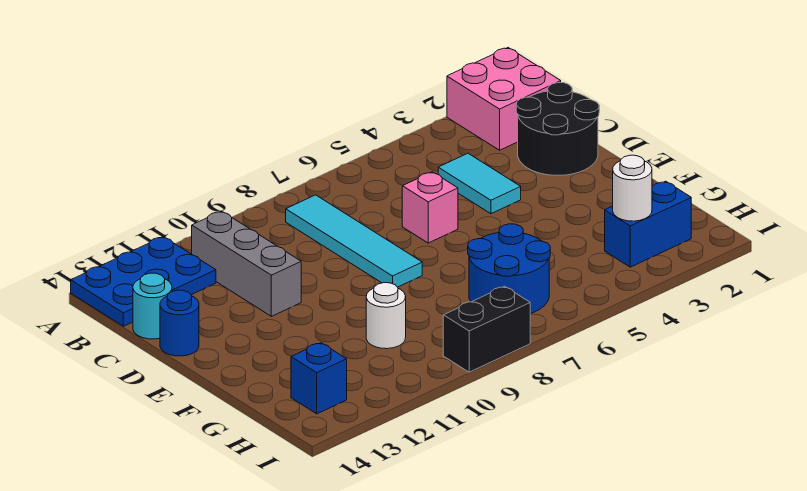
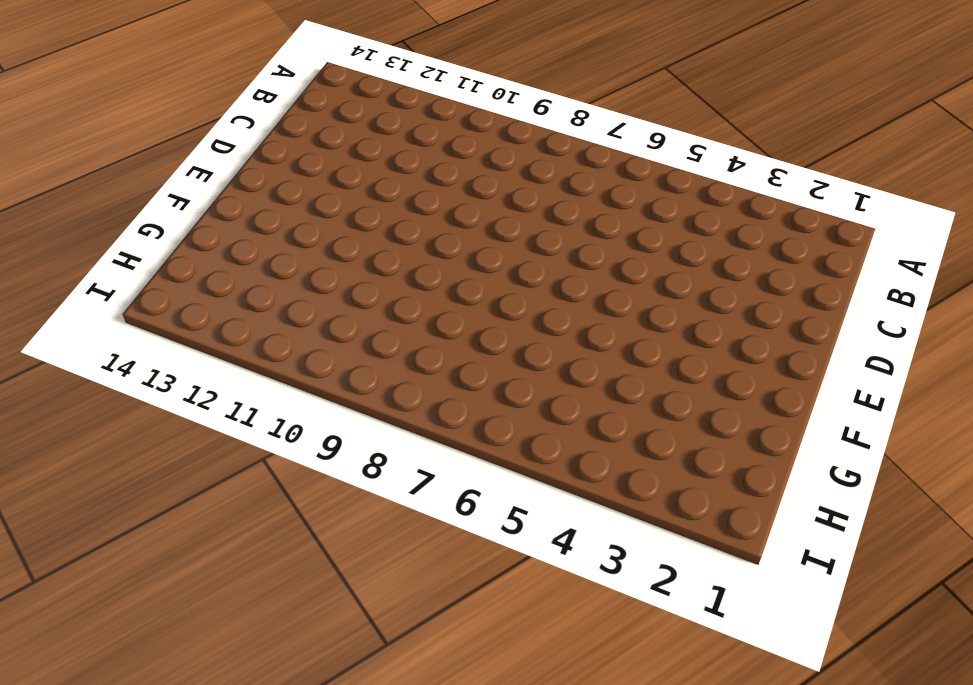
none -> pink 2x2 brick [447,48,561,150]
none -> blue 2x3 plate [71,237,216,326]
none -> cyan 1x4 tile [286,195,422,287]

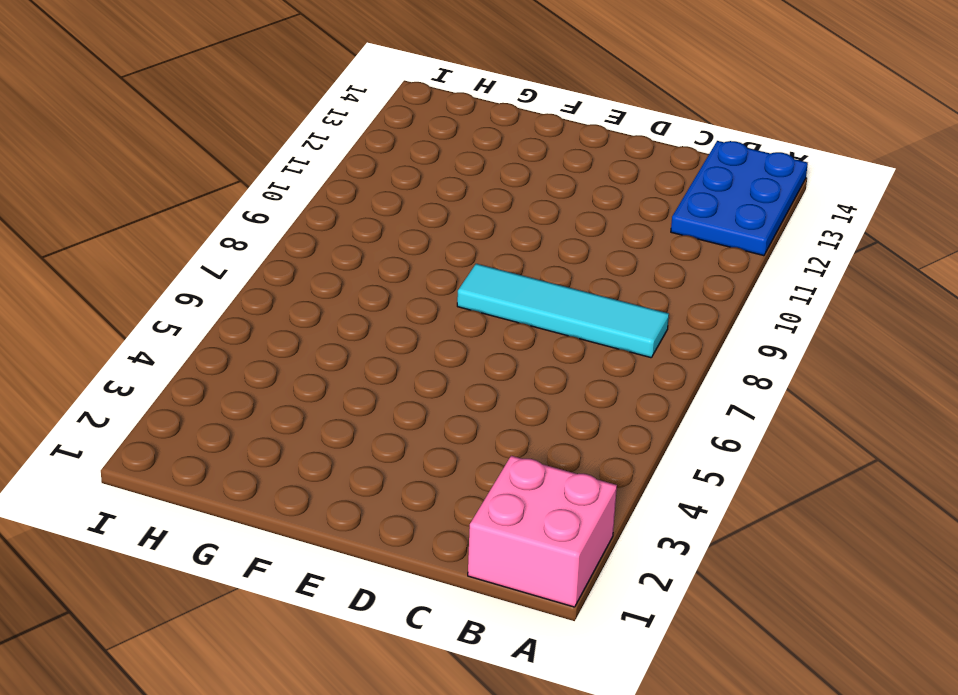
none -> grey 1x3 brick [192,211,301,316]
none -> black 2x2 round brick [516,83,599,175]
none -> cyan 1x2 tile [438,153,521,214]

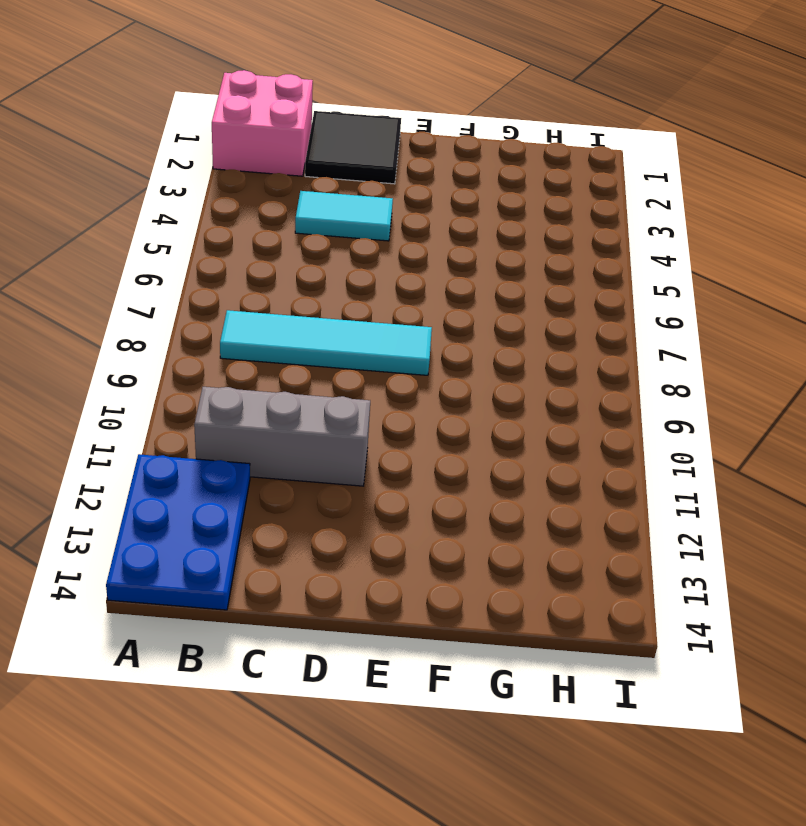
black 2x2 tile [305,111,401,184] -> black 2x2 round brick [516,83,599,175]
none -> cyan 1x1 round brick [133,273,172,339]
none -> pink 1x1 brick [402,172,458,243]
none -> blue 1x1 round brick [160,290,199,356]

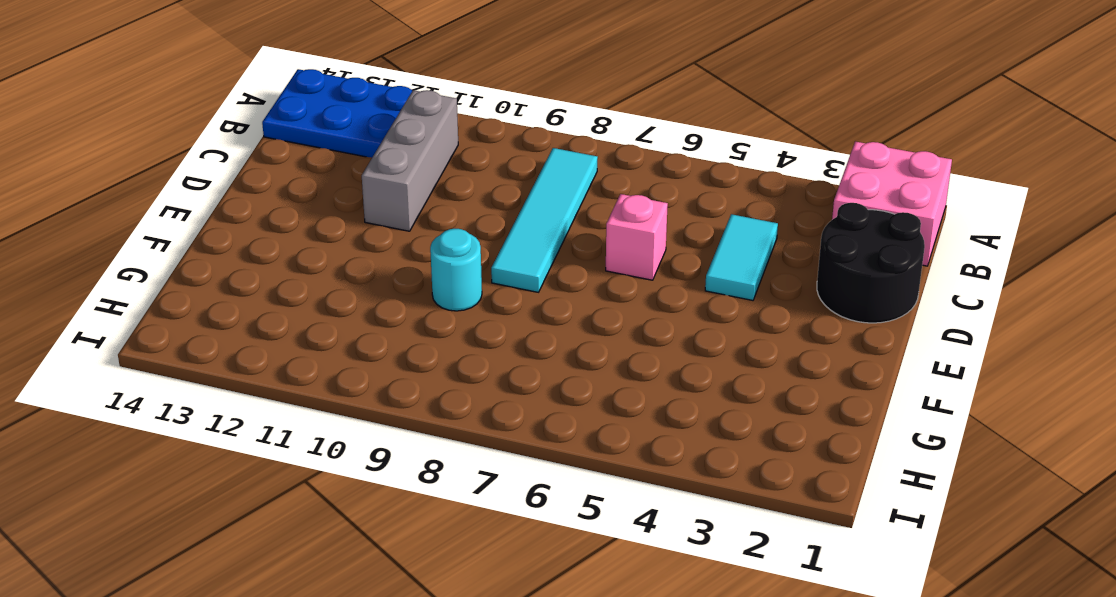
cyan 1x1 round brick [430,229,482,311] -> cyan 1x1 round brick moved to [133,273,172,339]
none -> blue 1x1 round brick [160,290,199,356]
none -> blue 2x2 round brick [468,224,550,314]
none -> white 1x1 round brick [366,283,406,349]

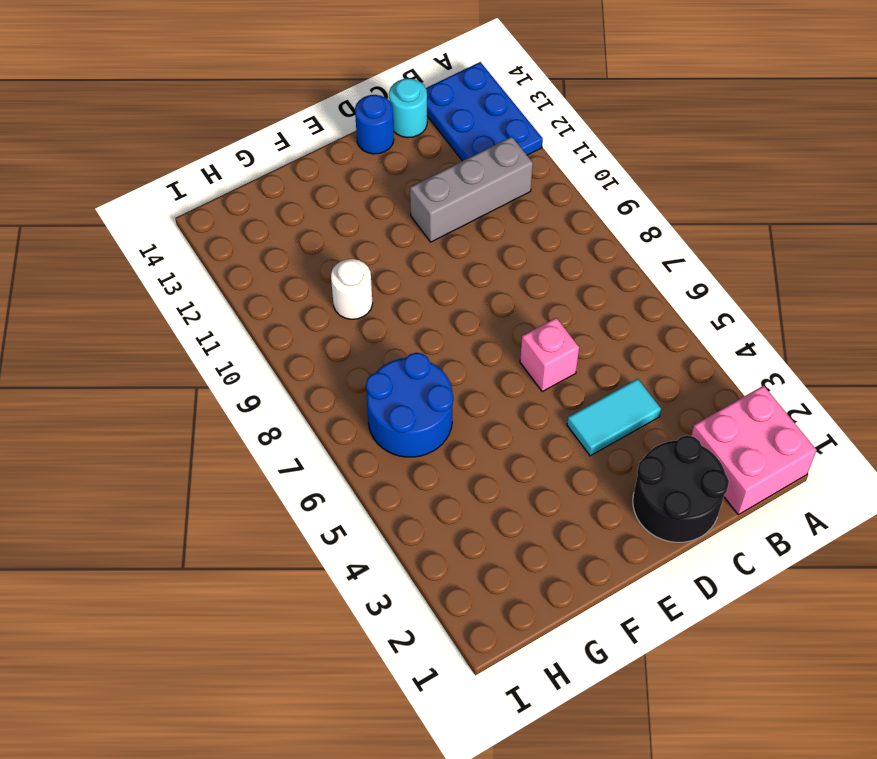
none -> cyan 1x4 tile [286,195,422,287]
none -> blue 1x2 brick [605,181,691,267]
none -> blue 1x1 brick [291,343,347,414]

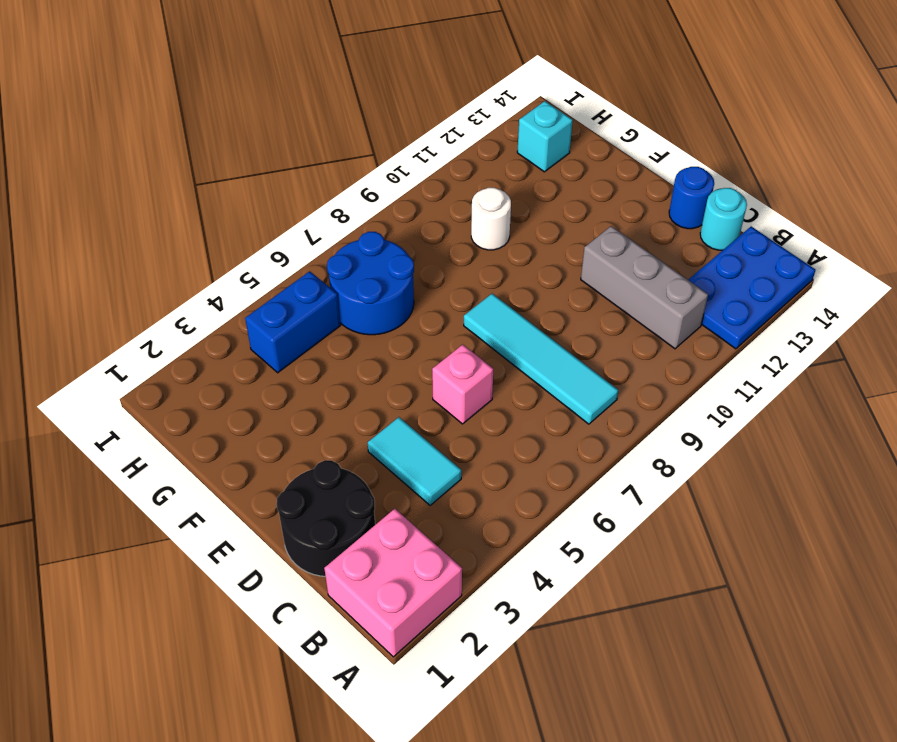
blue 1x2 brick [245,271,340,373] -> blue 1x2 brick moved to [605,181,691,267]
cyan 1x1 brick [517,101,573,172] -> blue 1x1 brick [291,343,347,414]
none -> black 1x2 brick [443,286,530,372]
none -> white 1x1 round brick [613,155,652,221]

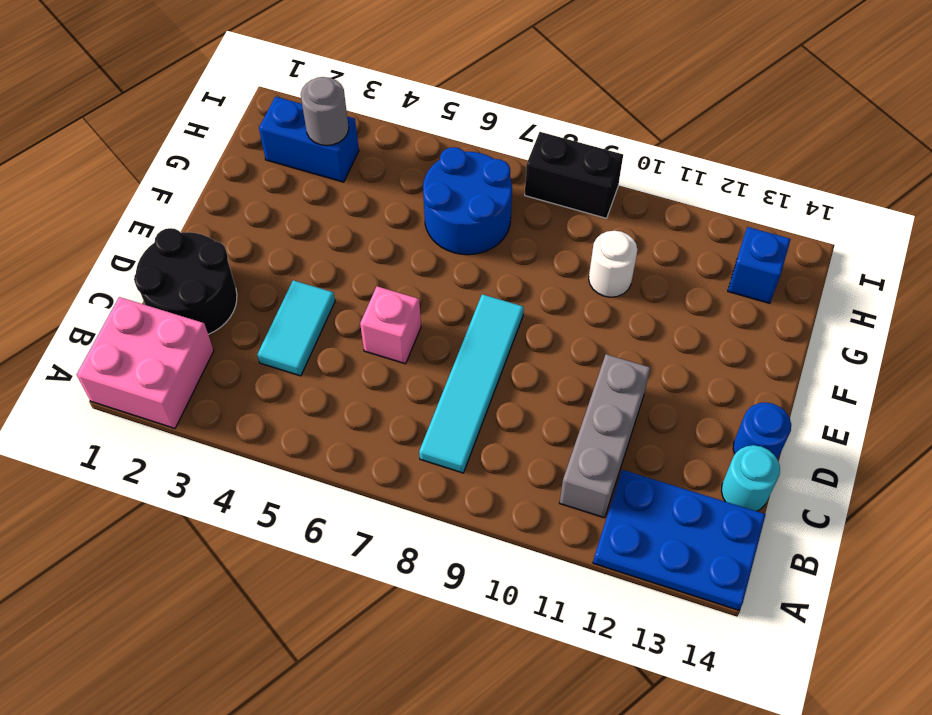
grey 1x1 round brick [301,77,349,146] -> white 1x1 round brick [613,155,652,221]

